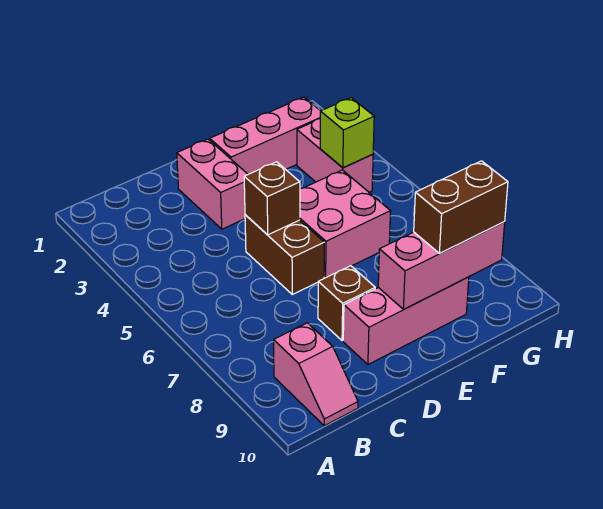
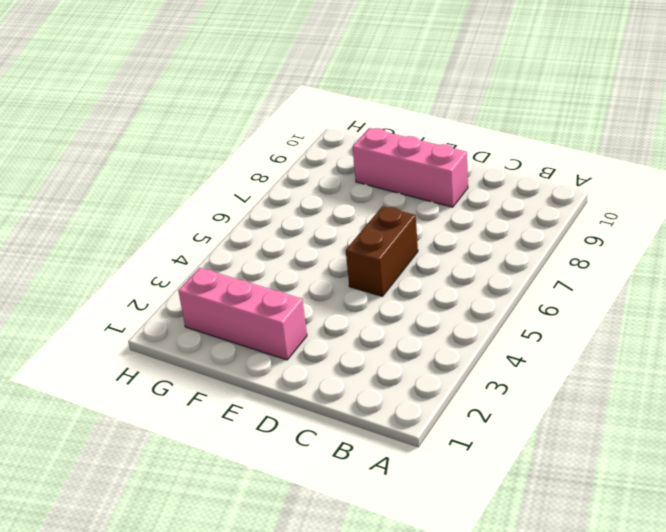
none -> pink 1x2 slope [274,323,358,426]
none -> pink 1x2 brick [177,139,248,229]
none -> brown 1x1 brick [318,266,375,341]

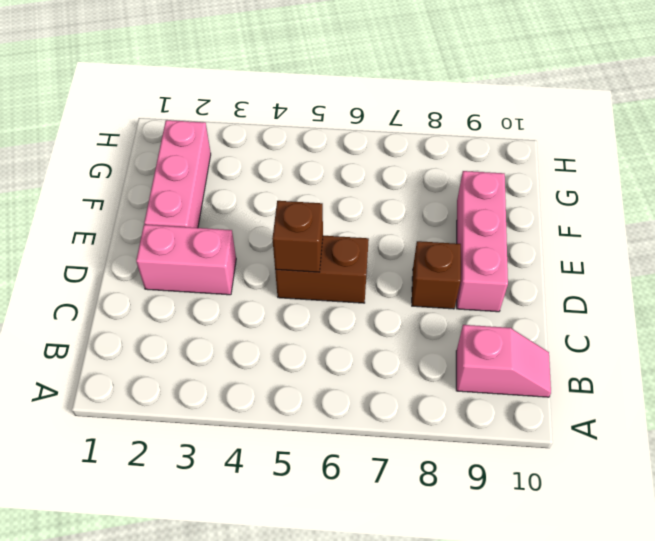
none -> pink 2x2 brick [300,170,391,278]
none -> pink 1x2 brick [297,119,373,192]
none -> pink 1x3 brick [378,222,505,309]

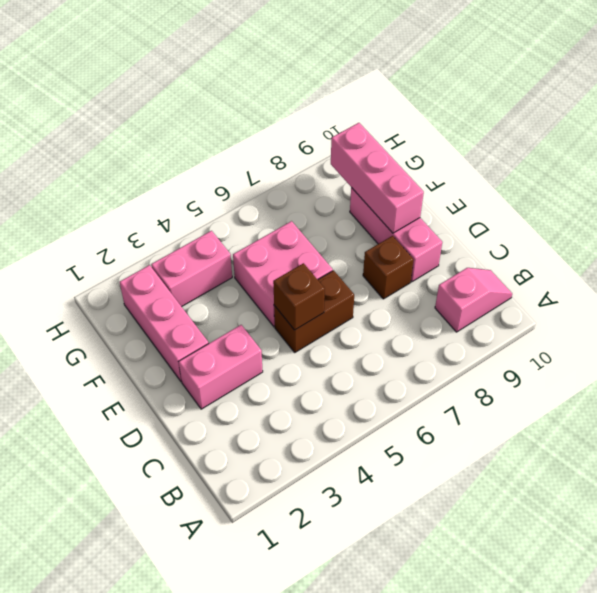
none -> lime 1x1 brick [320,98,374,168]
none -> brown 1x2 brick [414,161,508,253]

